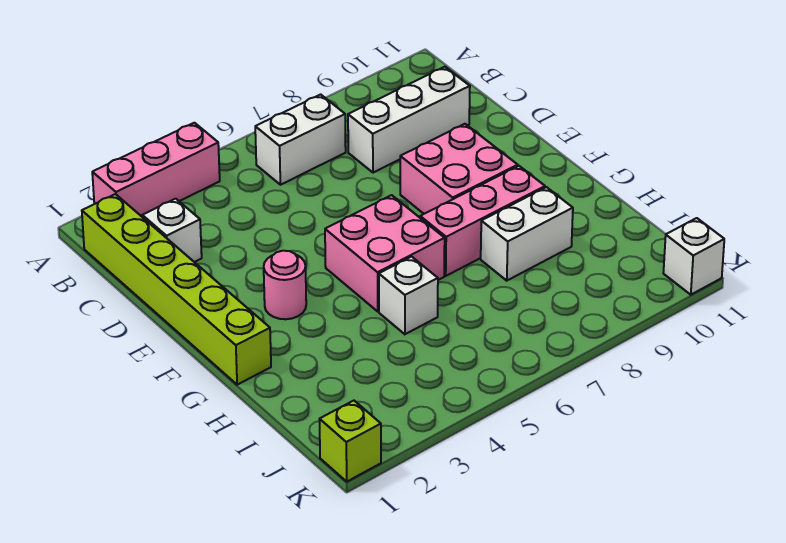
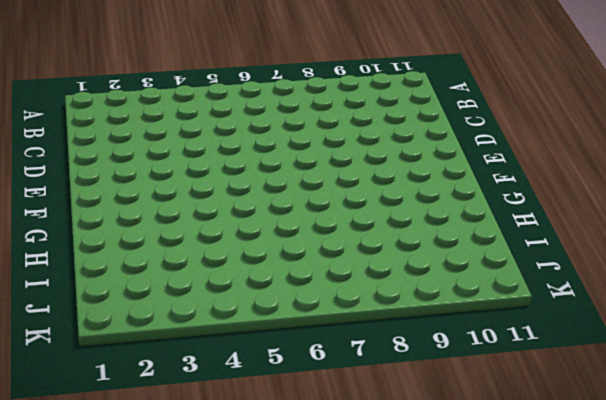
none -> pink 1x3 brick [92,123,220,216]
none -> lime 1x6 brick [82,194,271,385]
none -> white 1x2 brick [255,94,346,185]

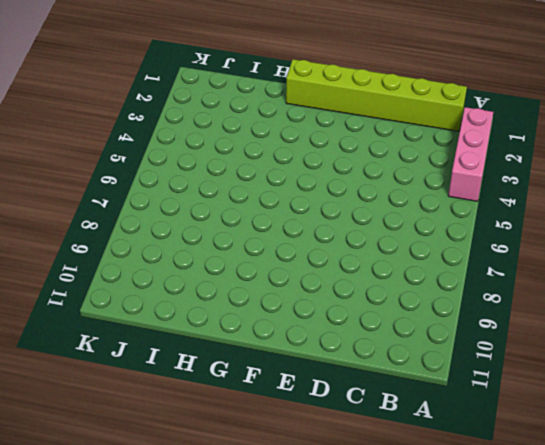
none -> white 1x2 brick [255,94,346,185]
none -> white 1x1 brick [142,199,202,262]
none -> white 1x3 brick [348,67,470,173]

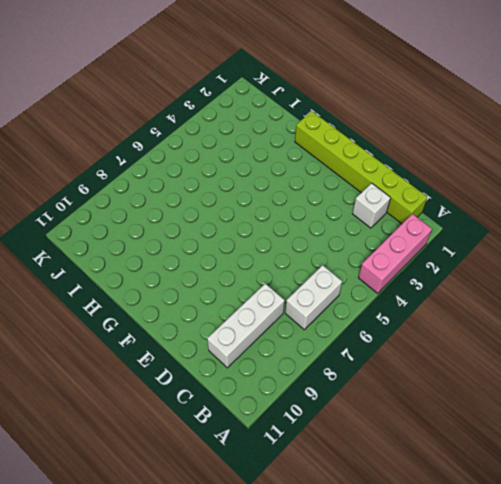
none -> pink 2x2 brick [400,124,518,214]
none -> pink 1x1 round brick [264,251,306,319]
none -> pink 2x2 brick [325,195,445,311]

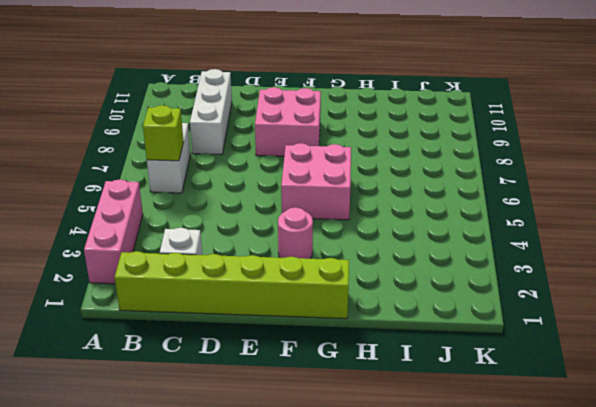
lime 1x1 brick [143,105,184,161] -> lime 1x1 brick moved to [320,401,381,481]
none -> pink 1x3 brick [420,166,545,276]
none -> white 1x1 brick [379,257,438,334]
none -> white 1x2 brick [481,187,573,281]

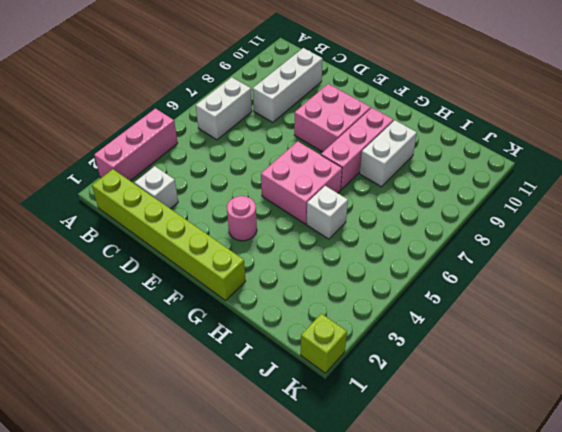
none -> white 1x1 brick [663,218,724,295]

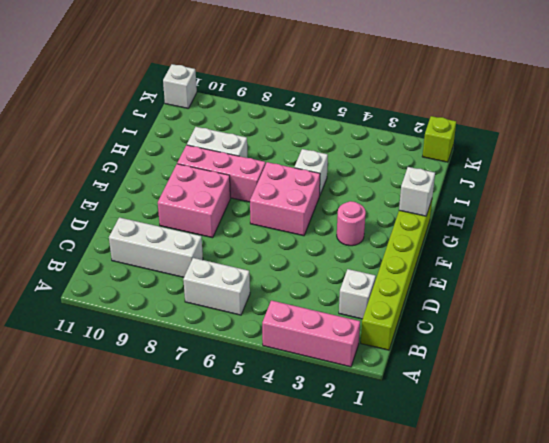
white 1x1 brick [399,167,435,216] -> none

